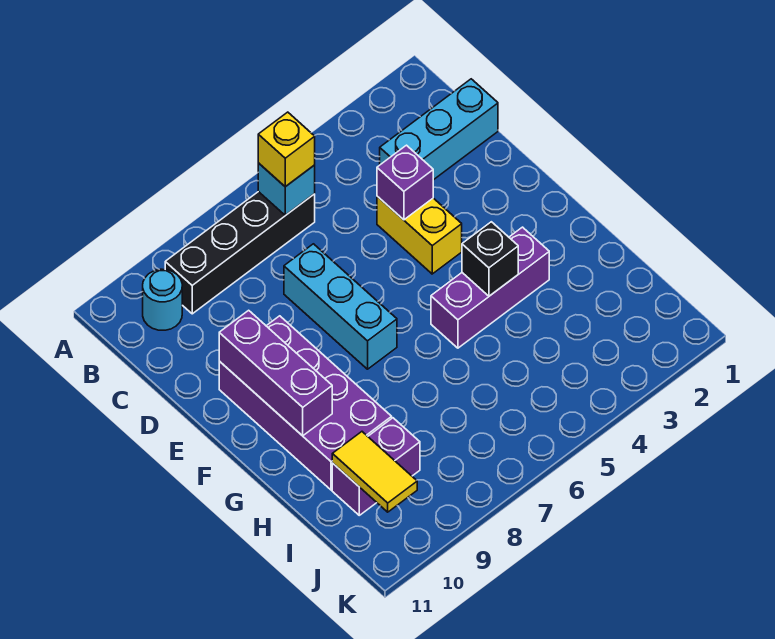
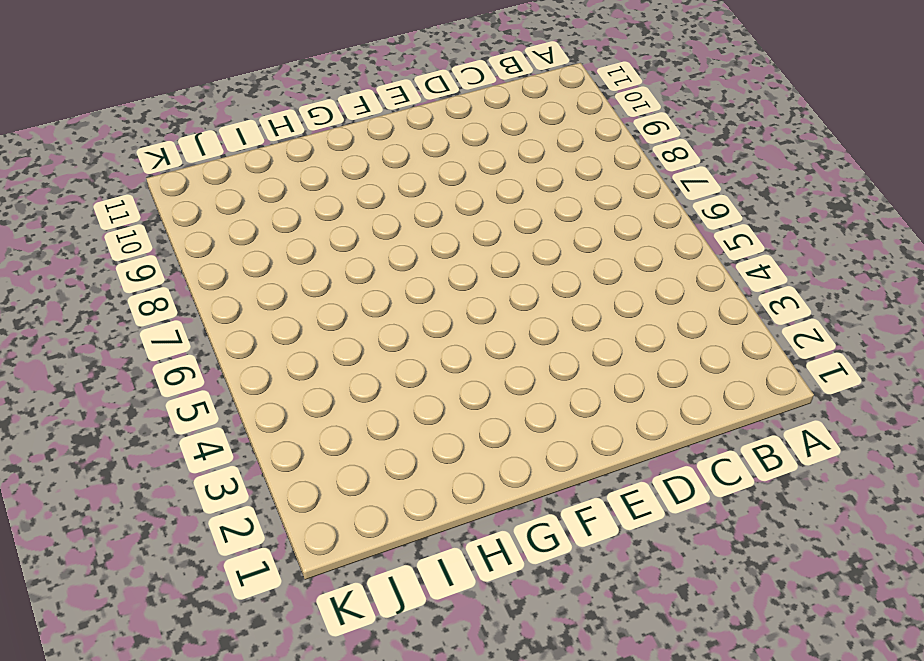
none -> black 1x4 brick [165,192,315,314]
none -> cyan 1x1 round brick [143,269,182,330]
none -> cyan 1x3 brick [380,79,498,180]

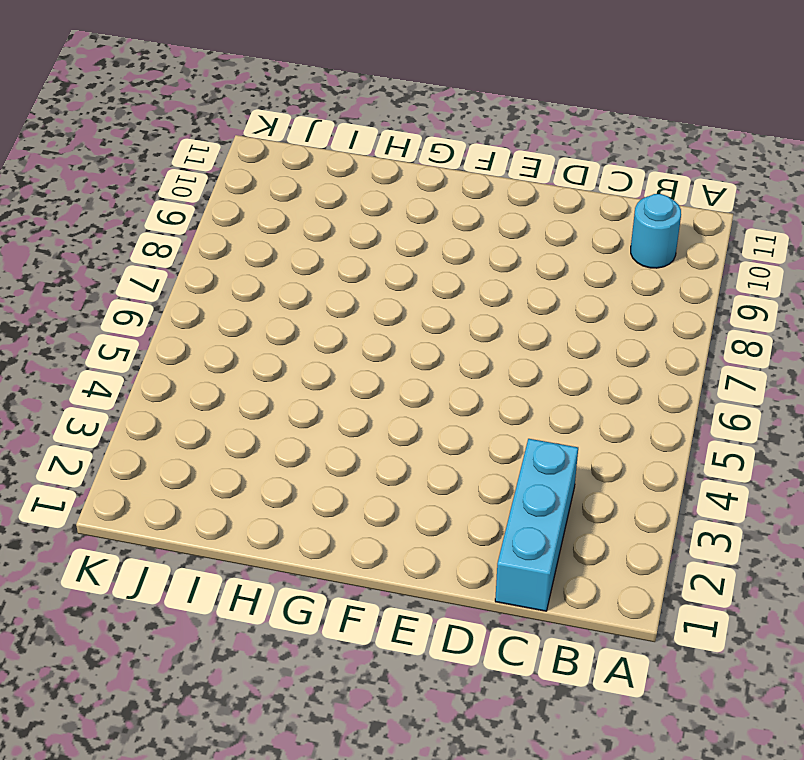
none -> black 1x4 brick [165,192,315,314]
none -> yellow 1x2 brick [377,196,462,274]
none -> cyan 1x3 brick [284,244,397,369]

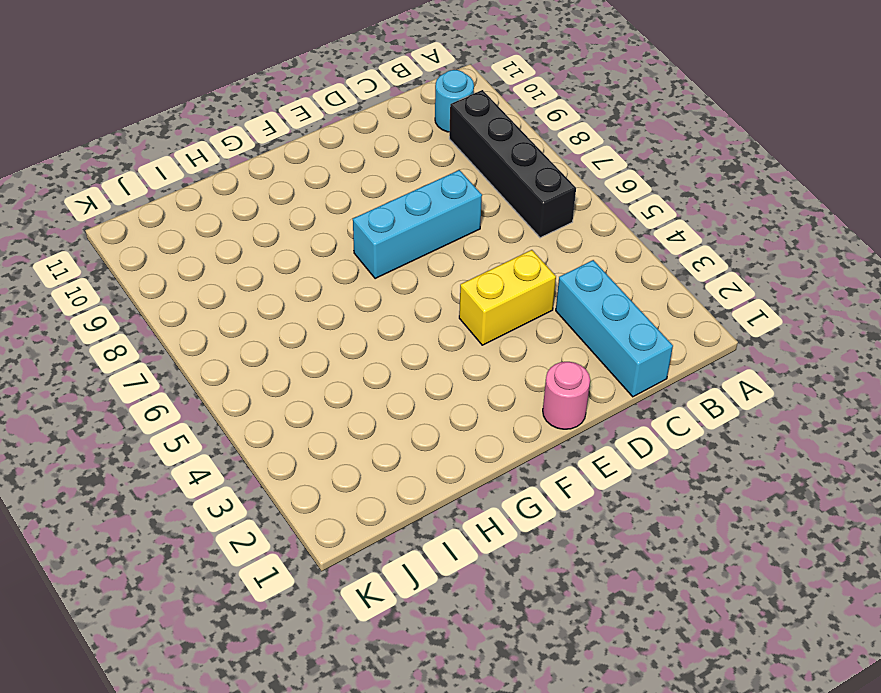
pink 1x1 round brick [543,362,590,429] -> none
none -> purple 2x4 brick [219,316,392,490]
none -> purple 1x3 brick [431,227,549,348]
none -> purple 1x2 brick [332,418,420,515]

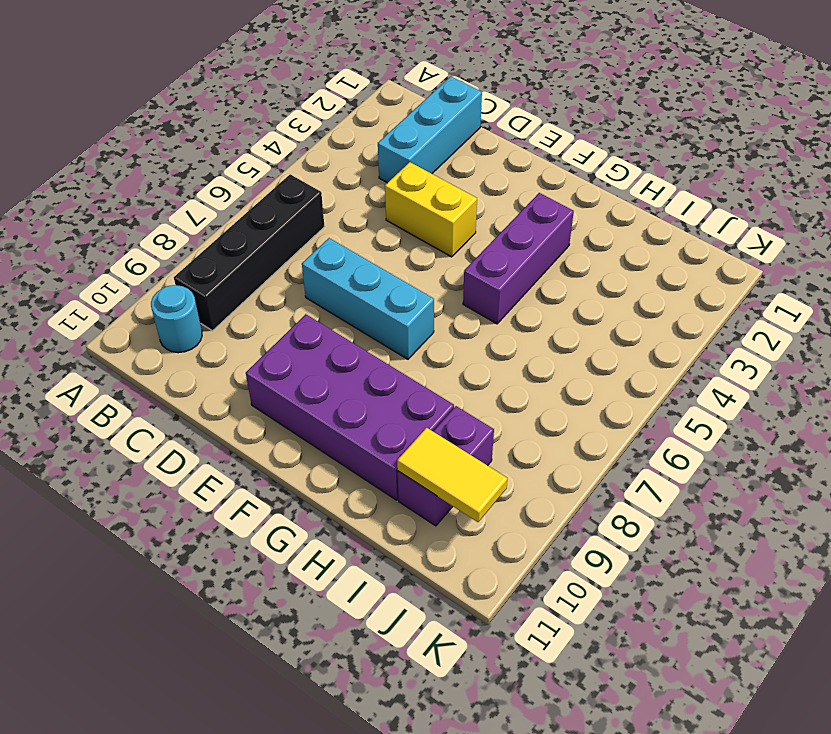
none -> cyan 1x1 brick [258,163,315,215]
none -> purple 1x1 brick [377,145,433,220]
none -> purple 1x3 brick [219,310,332,436]

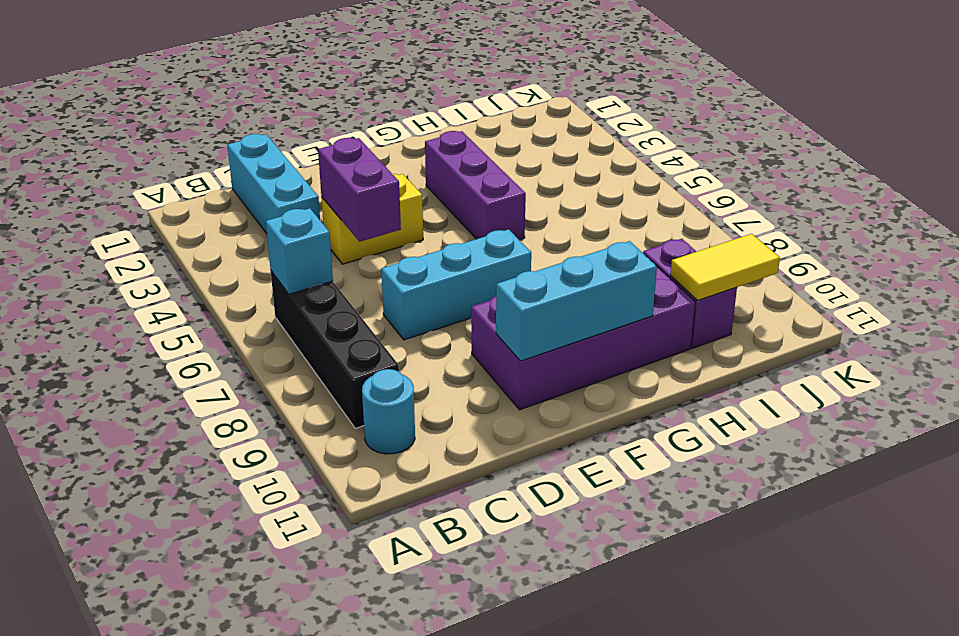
purple 1x2 brick [318,138,401,242] -> purple 1x1 brick [377,145,433,220]
cyan 1x3 brick [496,241,657,361] -> purple 1x3 brick [219,310,332,436]
none -> black 1x1 brick [462,222,518,296]
none -> yellow 1x1 brick [258,112,315,187]

